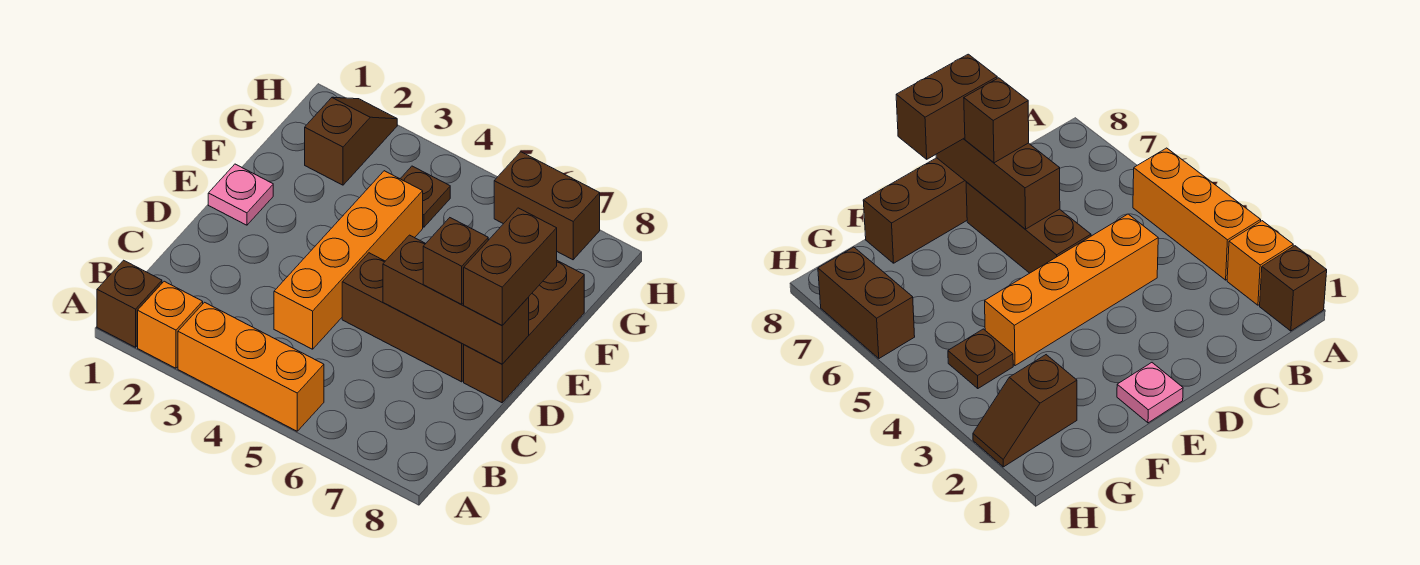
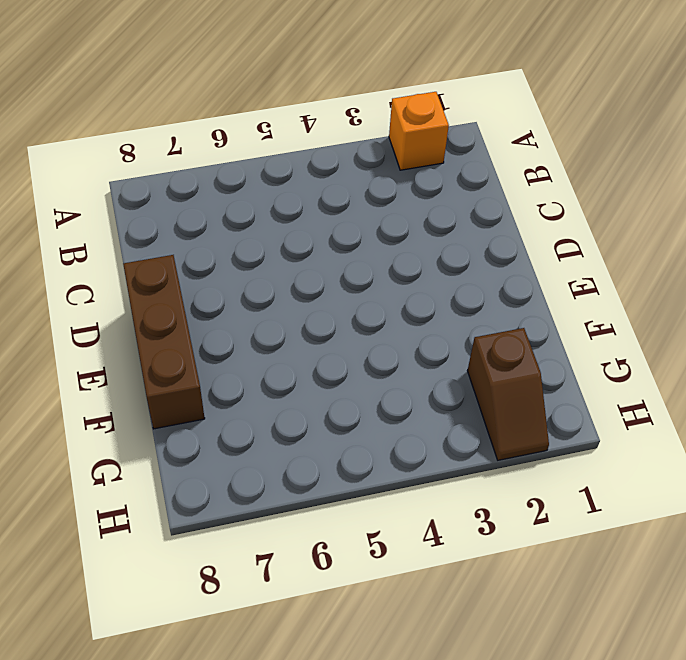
none -> brown 1x1 brick [97,260,162,347]
none -> orange 1x3 brick [178,302,324,431]
none -> orange 1x4 brick [274,171,423,349]

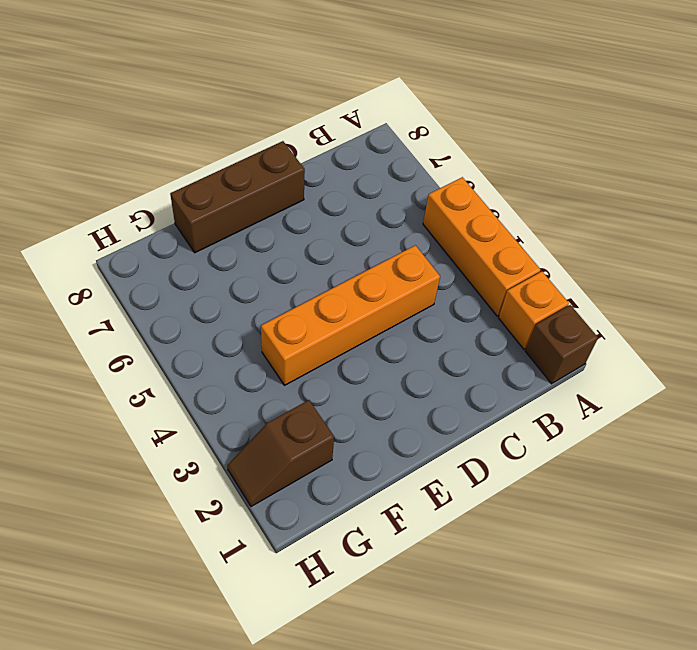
none -> brown 1x3 brick [342,253,464,382]
none -> pink 1x1 plate [208,164,273,225]
none -> brown 1x1 plate [400,166,450,227]

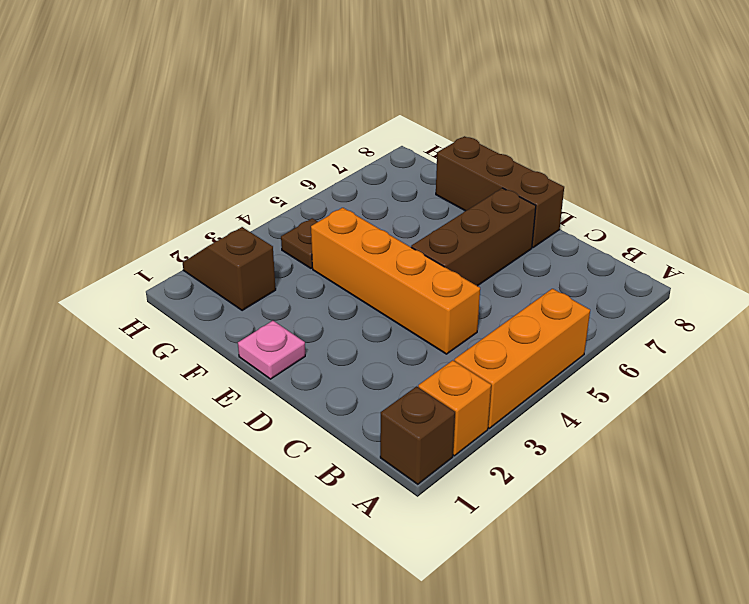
none -> brown 1x2 brick [494,152,600,260]
none -> brown 1x3 brick [383,235,529,364]
none -> brown 1x1 brick [423,218,488,304]

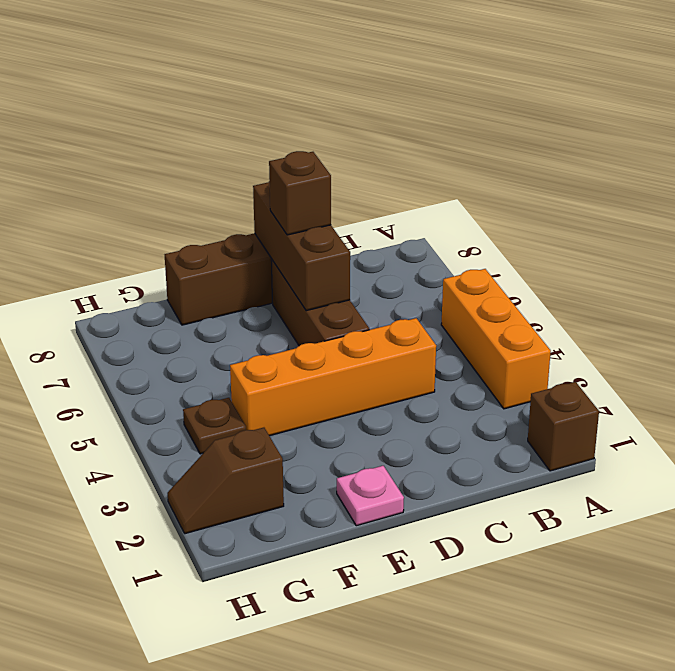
none -> orange 1x1 brick [138,281,203,368]
none -> brown 1x2 brick [494,152,600,260]
none -> brown 1x2 brick [464,208,557,325]

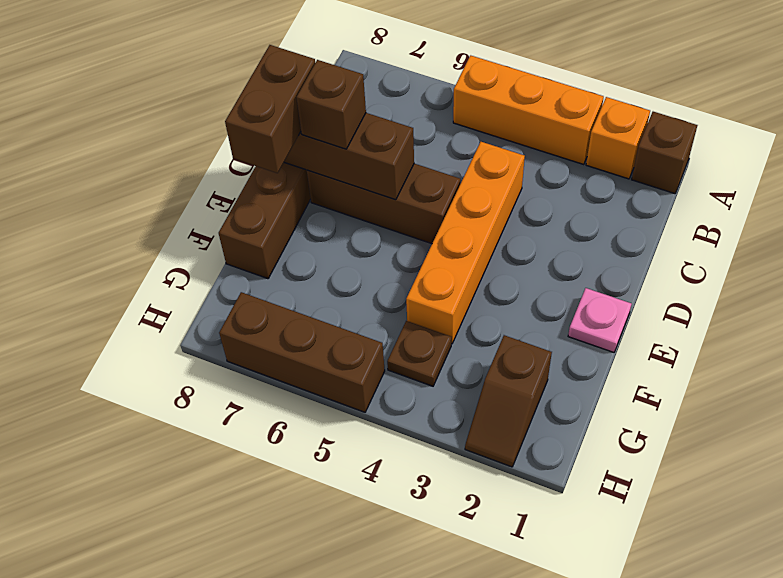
brown 1x3 brick [219,292,385,412] -> brown 1x2 brick [494,152,600,260]

